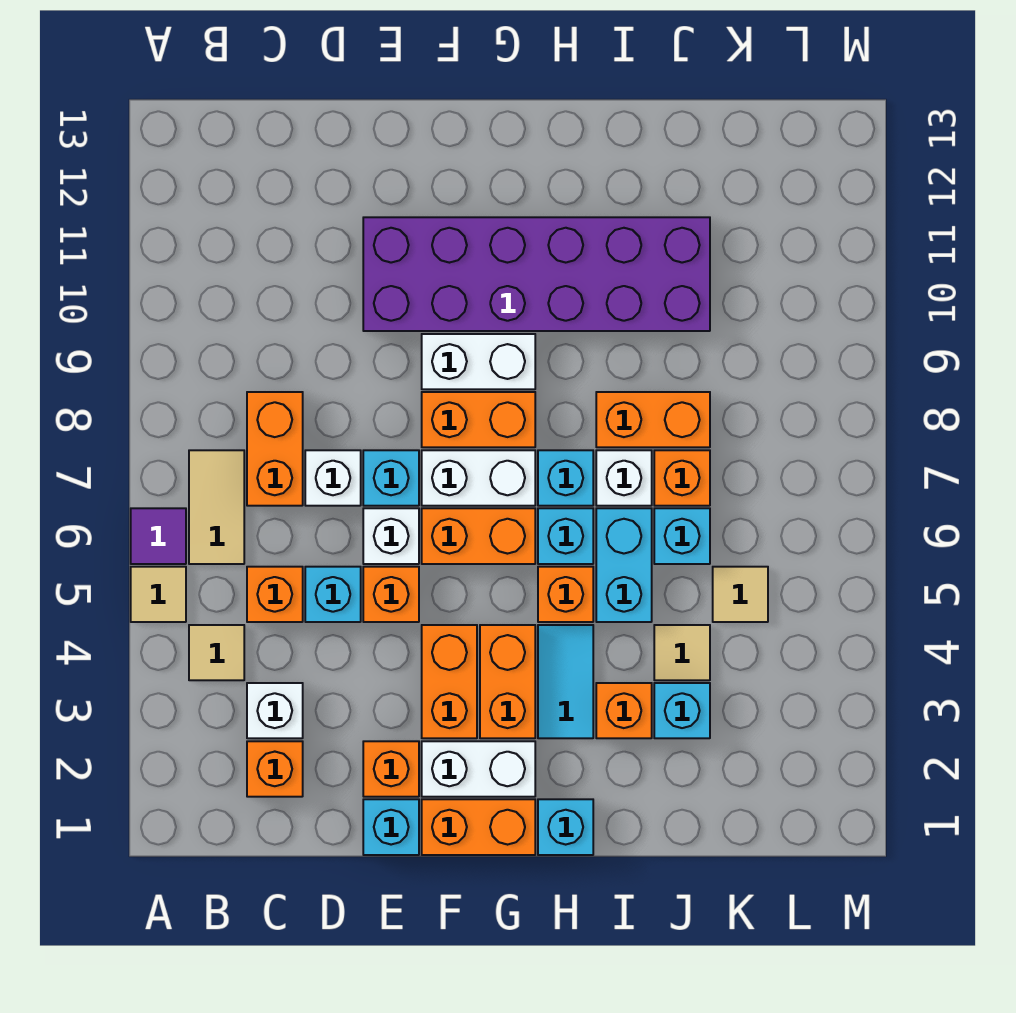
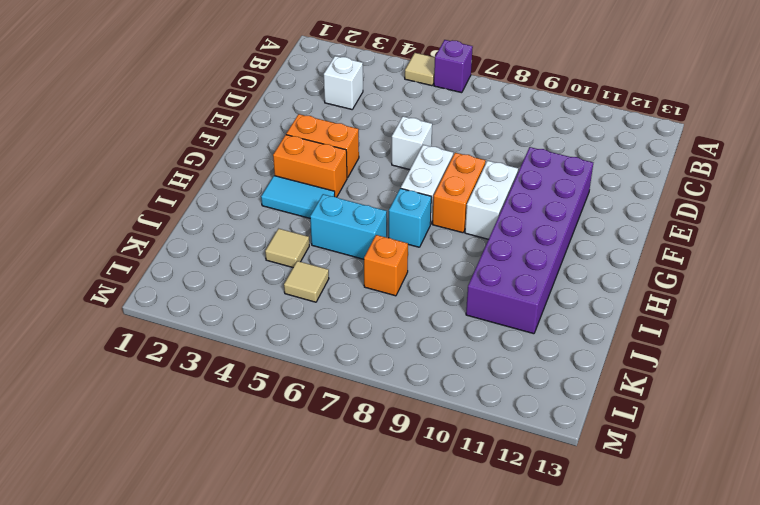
purple 1x1 brick [434,40,473,93] -> purple 1x1 tile [131,508,186,564]
none -> tan 1x1 tile [189,625,244,680]
none -> tan 1x2 tile [189,450,244,564]
none -> orange 1x1 brick [247,741,303,797]
none -> orange 1x1 brick [247,567,303,622]

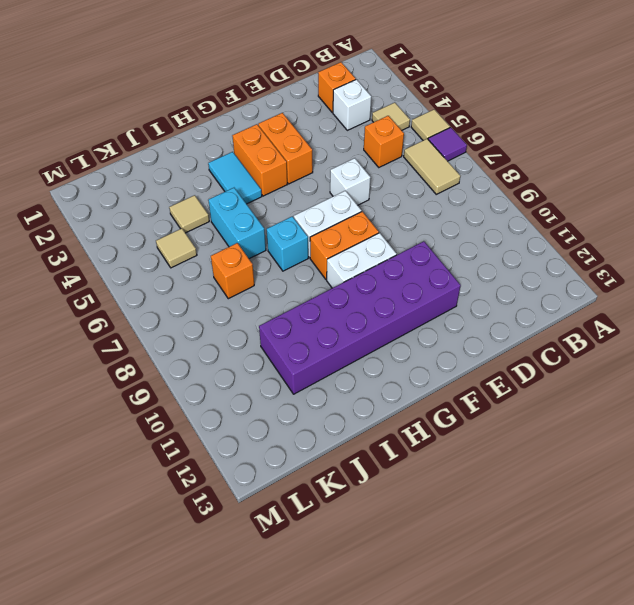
none -> orange 1x2 brick [247,392,303,506]
none -> cyan 1x1 brick [305,567,361,622]
none -> white 1x1 brick [305,450,361,506]
none -> cyan 1x1 brick [363,799,419,855]

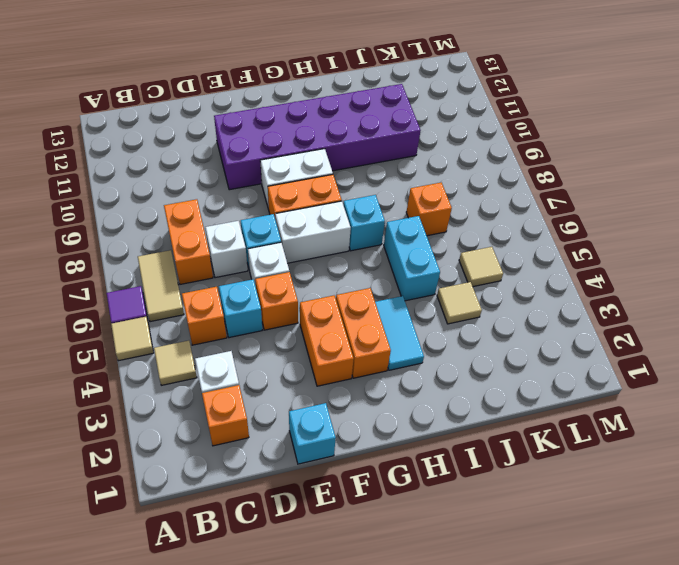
none -> orange 1x1 brick [363,741,419,797]
none -> orange 1x2 brick [422,799,535,855]
none -> white 1x2 brick [422,741,535,797]
none -> orange 1x2 brick [422,508,535,564]

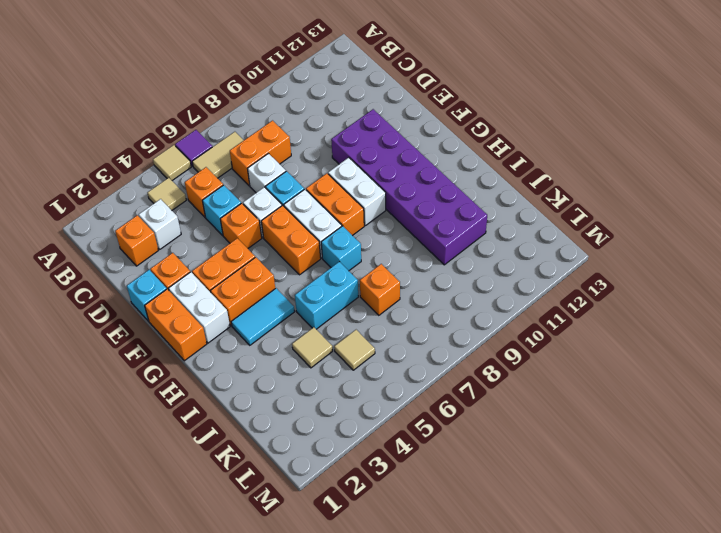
none -> cyan 1x1 brick [538,799,593,855]
none -> orange 1x1 brick [538,567,593,622]
none -> cyan 1x1 brick [538,508,593,564]
none -> orange 1x1 brick [596,683,652,738]

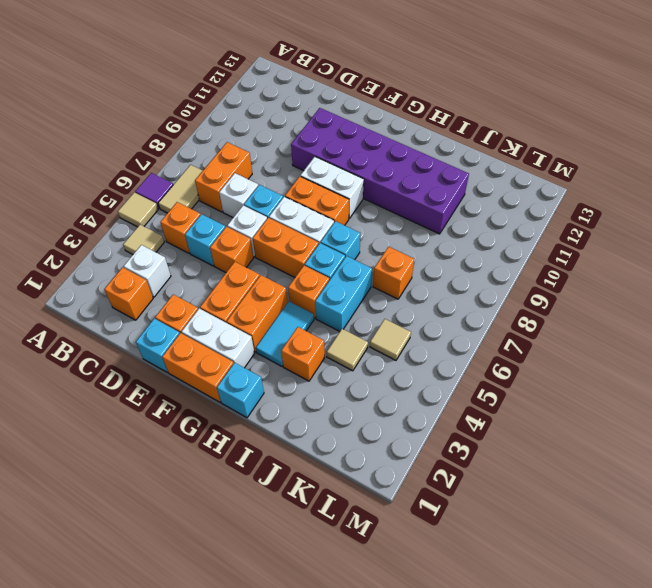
none -> white 1x1 brick [596,450,652,506]
none -> orange 1x2 brick [596,392,710,447]
none -> cyan 1x1 brick [654,683,710,738]
none -> cyan 1x1 brick [654,508,710,564]

